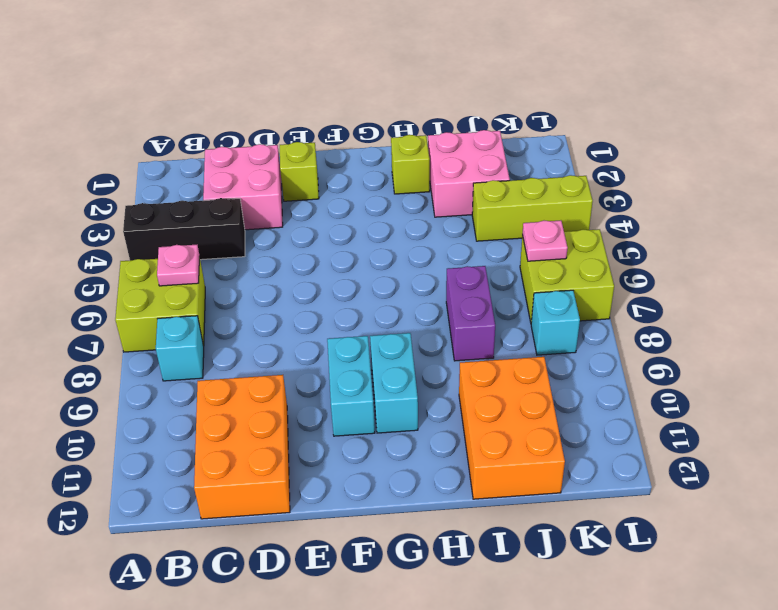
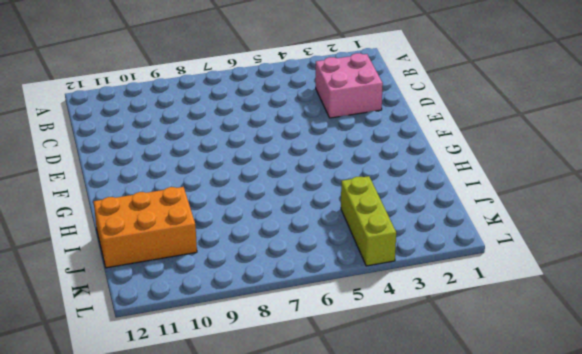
none -> black 1x3 brick [123,198,245,260]
none -> lime 2x2 brick [115,256,205,352]
none -> cyan 1x1 brick [156,316,204,381]

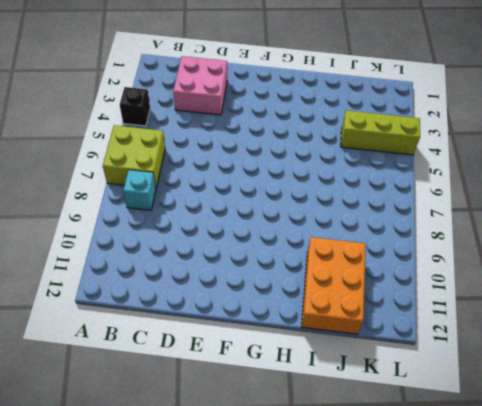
black 1x1 brick [120,87,150,126] -> black 1x3 brick [123,198,245,260]
none -> orange 2x3 brick [194,375,290,519]
none -> lime 1x1 brick [280,142,319,201]
none -> cyan 1x2 brick [327,336,375,436]

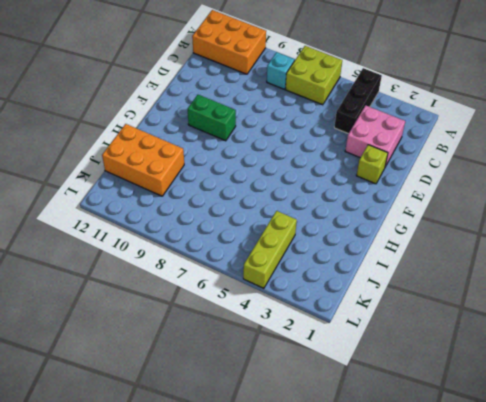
orange 2x3 brick [192,10,266,74] -> orange 2x3 brick moved to [194,375,290,519]
green 1x2 brick [188,95,236,141] -> cyan 1x2 brick [327,336,375,436]
none -> cyan 1x2 brick [370,333,418,433]
none -> lime 1x1 brick [391,135,430,194]
none -> pink 2x2 brick [428,130,510,217]

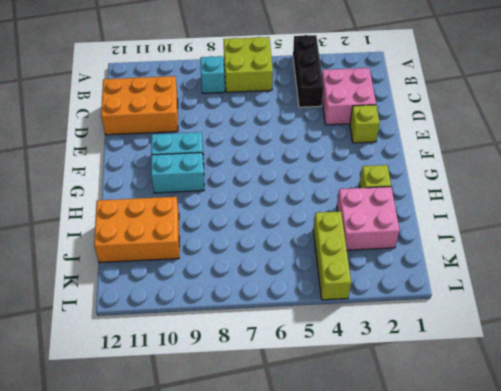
none -> purple 1x2 brick [446,266,495,361]
none -> lime 2x2 brick [520,229,614,322]
none -> cyan 1x1 brick [531,290,580,355]

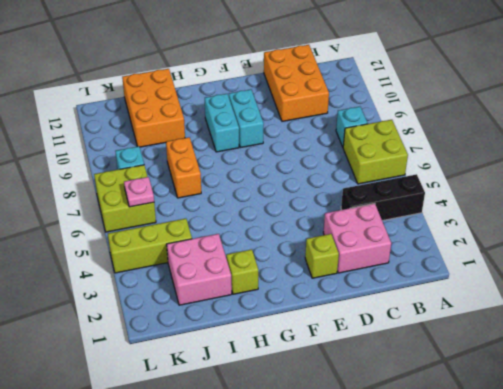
orange 1x2 brick [166,137,201,198] -> purple 1x2 brick [446,266,495,361]
none -> pink 1x1 plate [157,245,199,286]

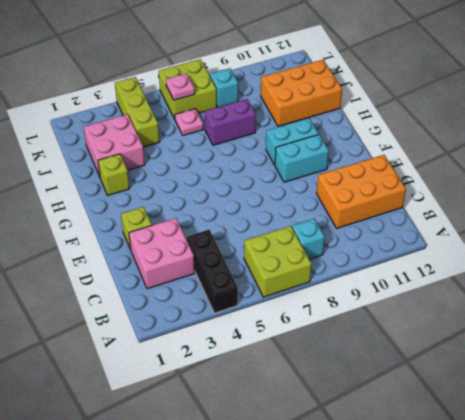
pink 1x1 plate [175,109,203,135] -> pink 1x1 plate moved to [157,245,199,286]

